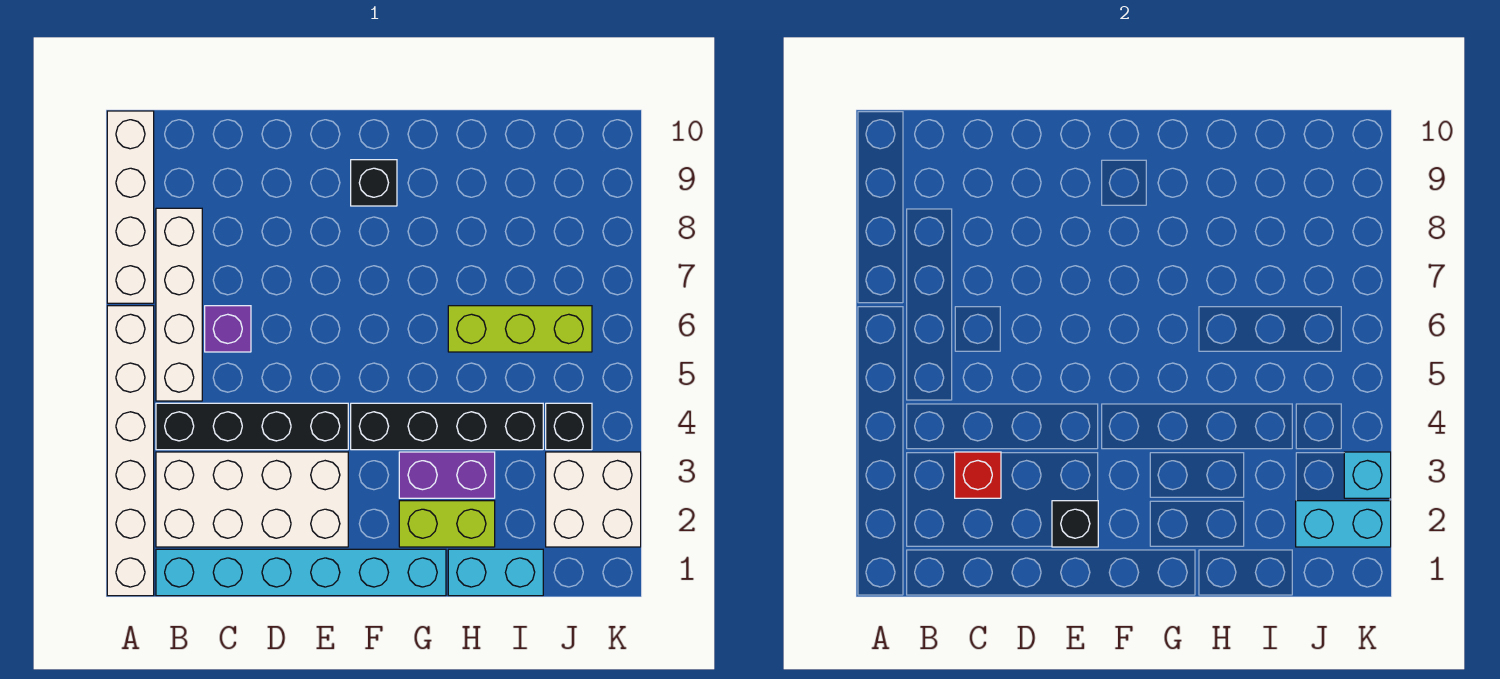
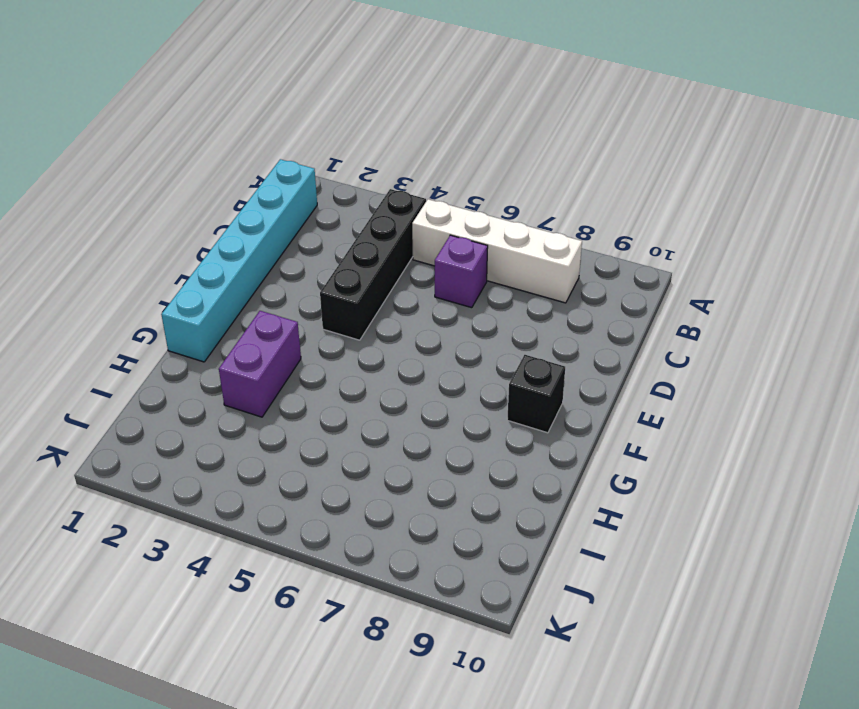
none -> white 1x6 brick [107,306,154,596]
none -> white 1x4 brick [107,111,154,303]
none -> white 2x4 brick [156,452,348,547]

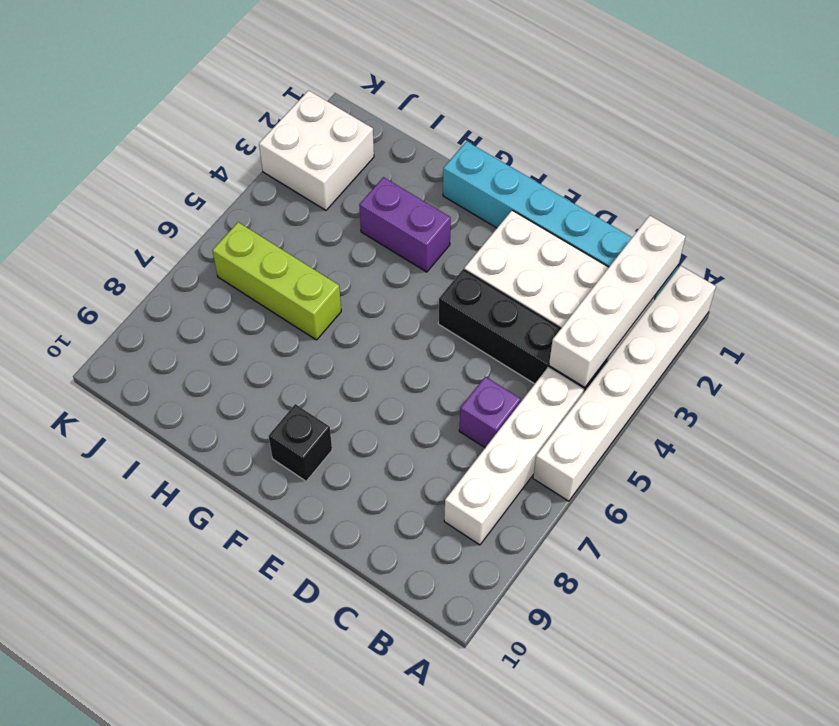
white 1x4 brick [549,216,686,388] -> white 1x4 brick moved to [107,111,154,303]
none -> black 1x4 brick [351,403,543,450]
none -> lime 1x2 brick [399,501,495,547]
none -> cyan 1x2 brick [448,549,543,596]

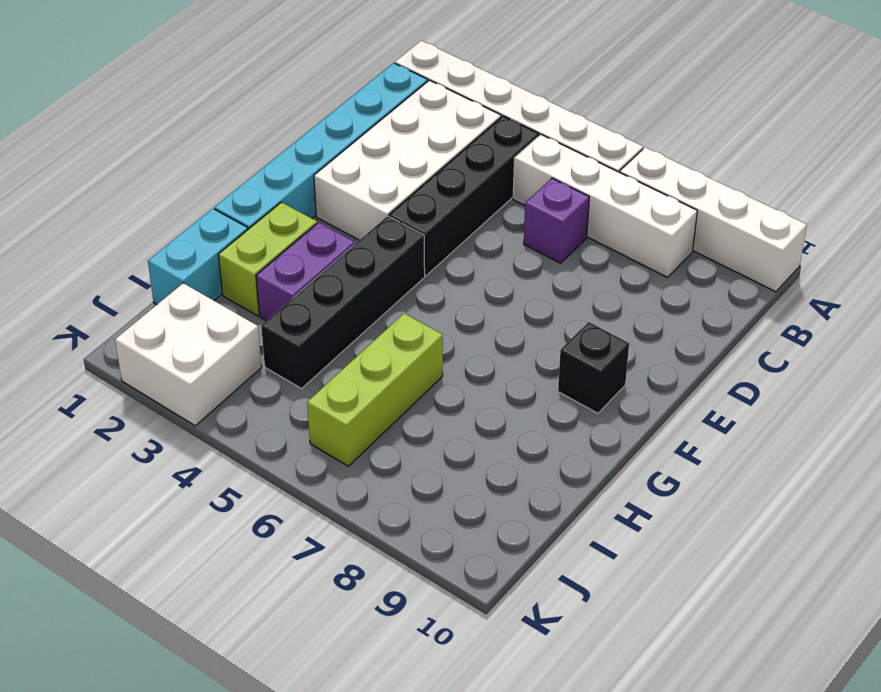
none -> black 1x1 brick [546,403,592,450]
none -> red 1x1 brick [955,452,1001,498]
none -> black 1x1 brick [1052,501,1098,547]

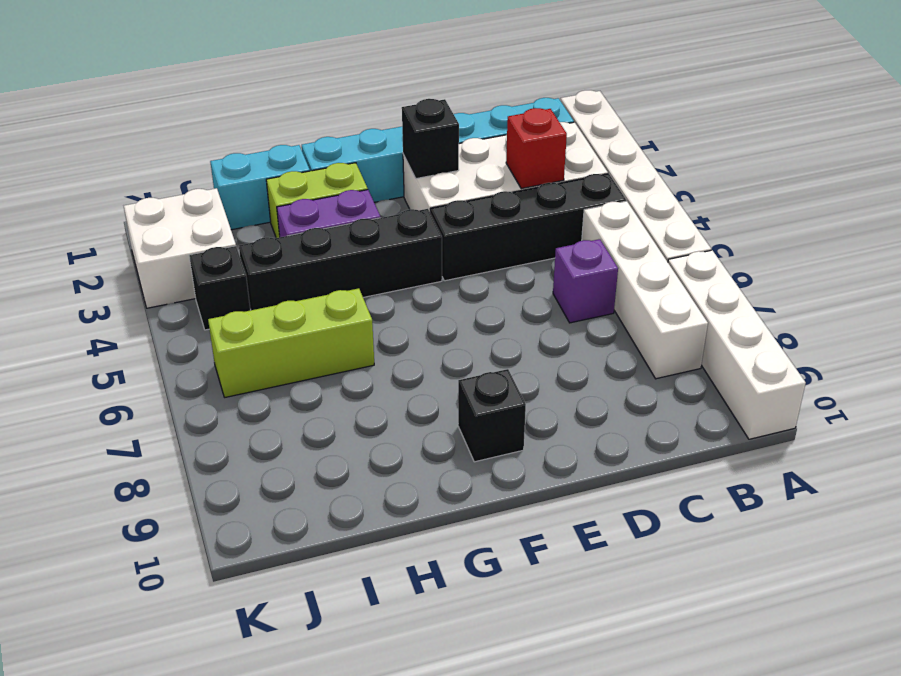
none -> cyan 1x2 brick [1296,501,1391,547]
none -> cyan 1x1 brick [1344,452,1391,498]

